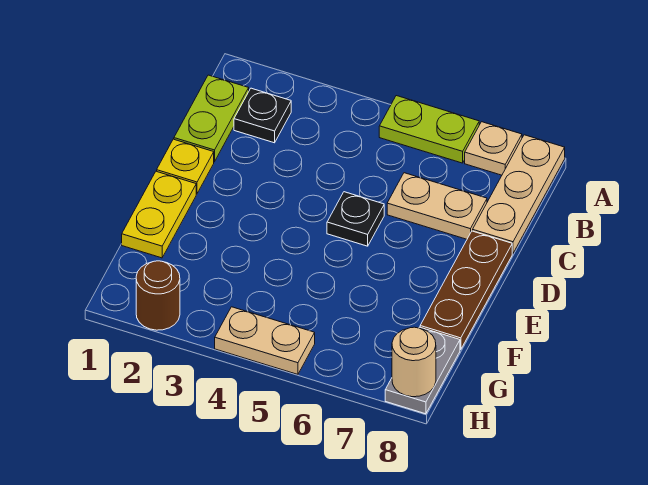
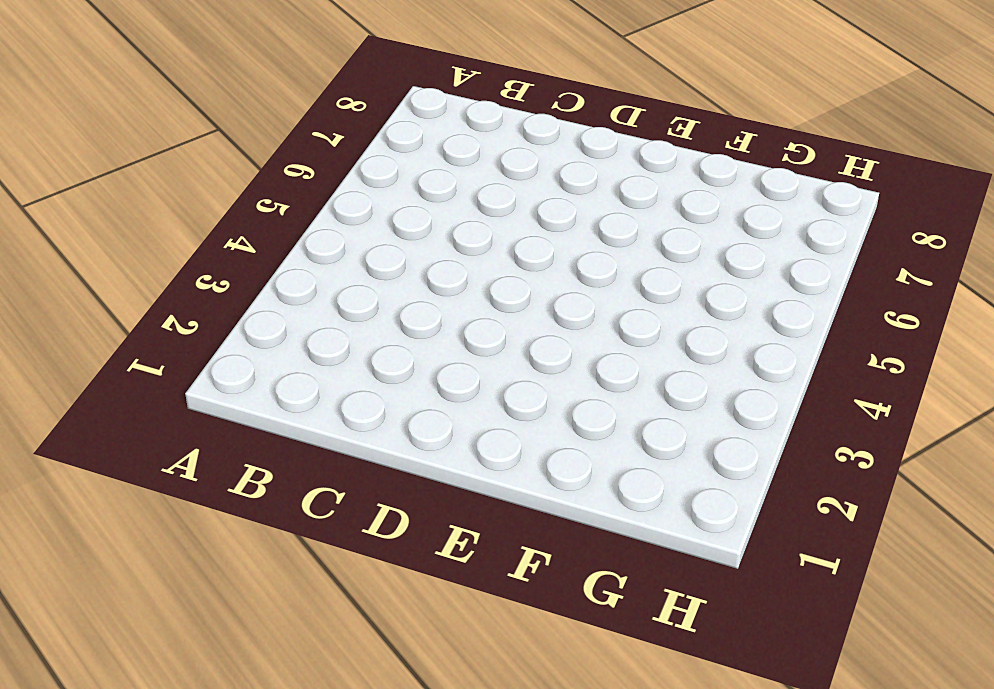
none -> lime 1x2 plate [379,96,479,163]
none -> tan 1x1 plate [465,122,522,175]
none -> tan 1x3 plate [473,135,565,253]

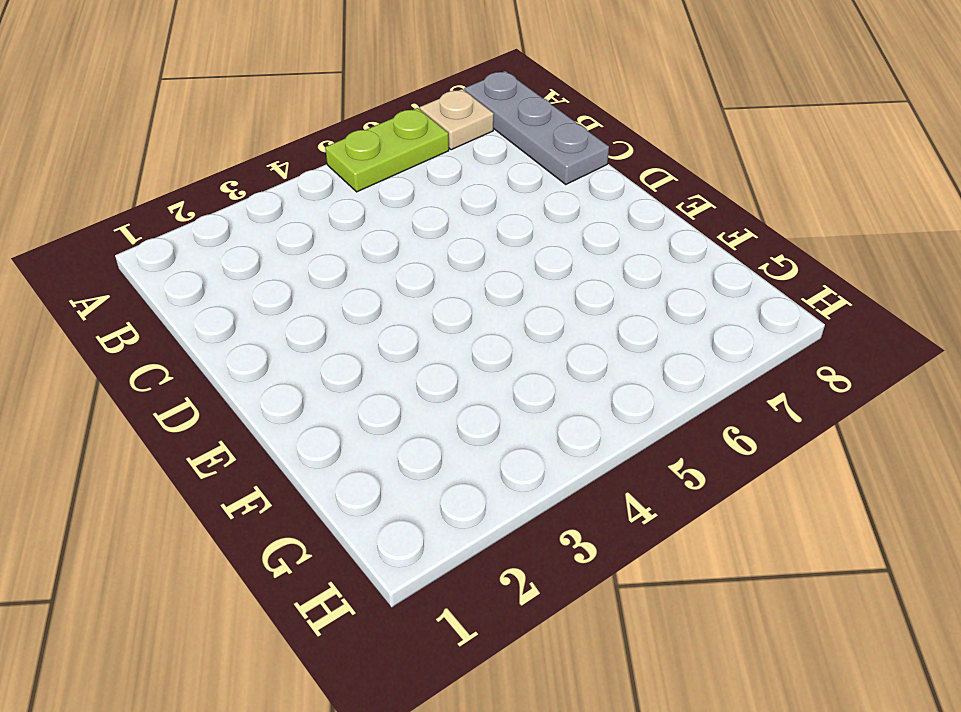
grey 1x3 plate [464,71,609,184] -> tan 1x3 plate [473,135,565,253]
none -> lime 1x2 plate [174,75,249,162]
none -> black 1x1 plate [234,88,291,143]
none -> tan 1x2 plate [387,173,487,239]

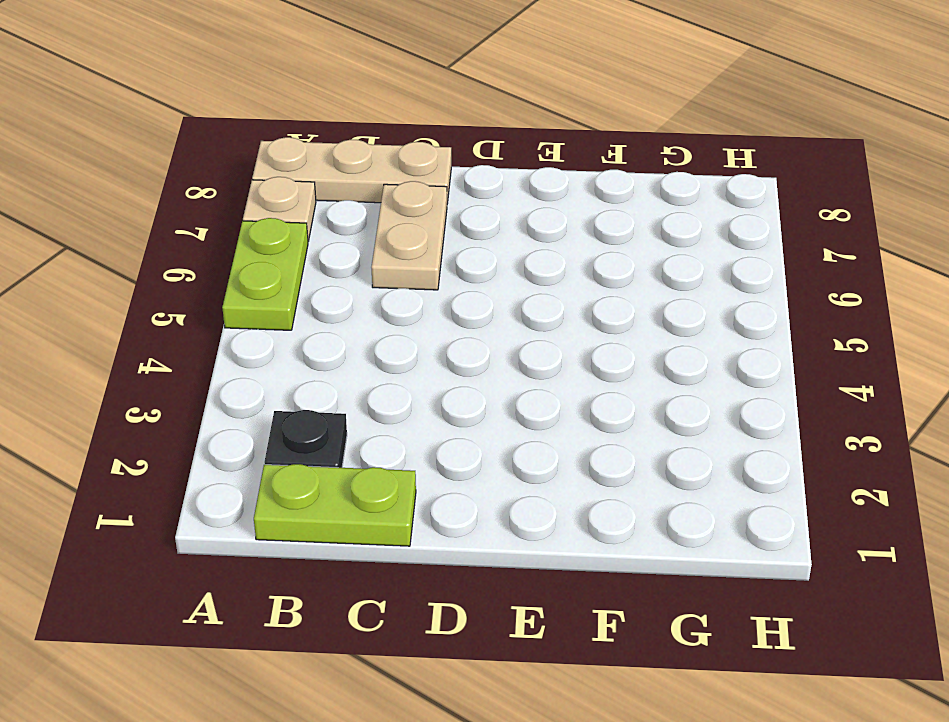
none -> yellow 1x1 plate [157,139,214,194]
none -> black 1x1 plate [327,192,384,246]
none -> brown 1x3 plate [420,231,512,350]

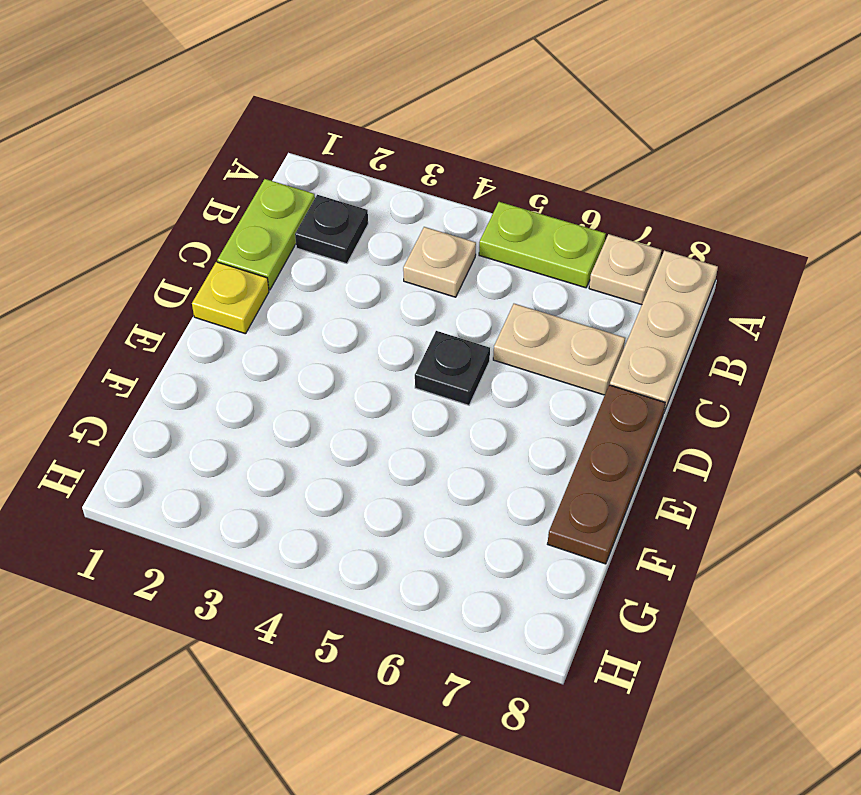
tan 1x1 plate [403,227,476,297] -> none
none -> yellow 1x2 plate [122,171,196,258]
none -> grey 1x2 plate [385,327,460,414]
none -> brown 1x1 round brick [136,261,180,330]

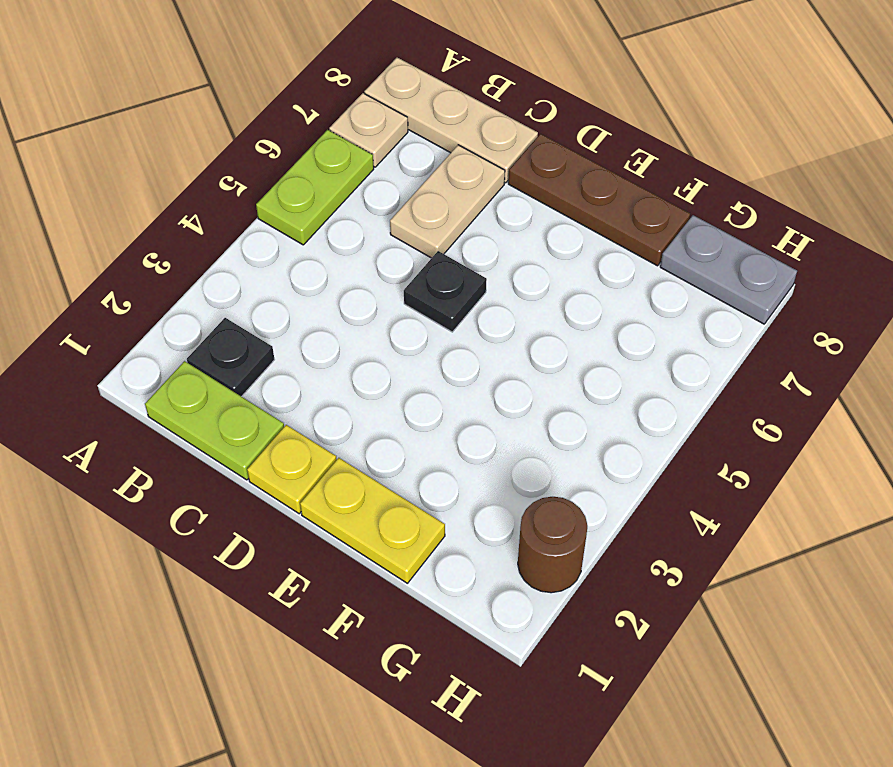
none -> tan 1x2 plate [215,307,315,374]
none -> tan 1x1 round brick [392,327,436,397]

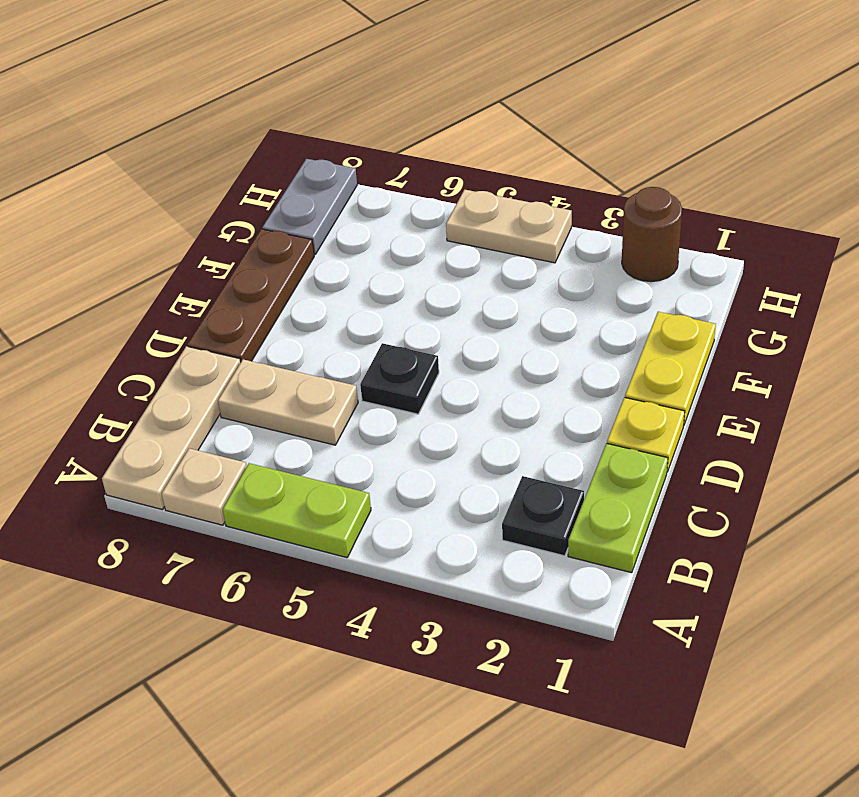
none -> tan 1x1 round brick [392,327,436,397]

